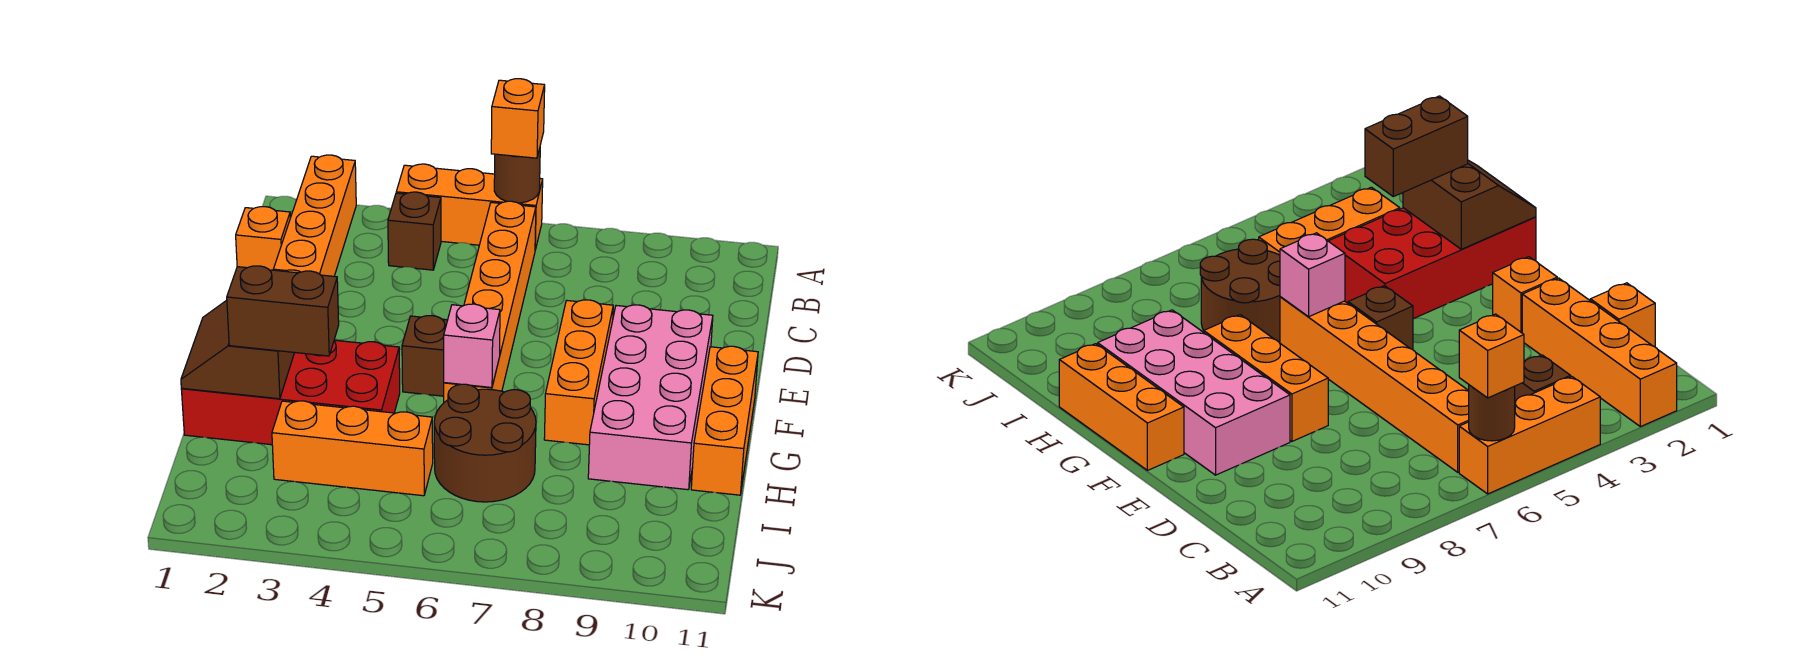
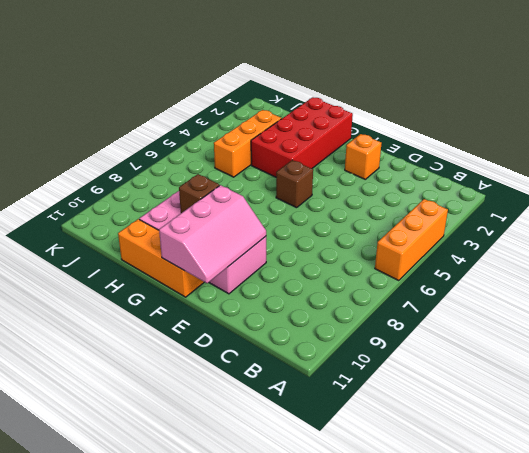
pink 2x3 slope [159,185,266,283] -> none
brown 1x1 brick [179,174,219,213] -> brown 1x1 brick moved to [388,192,441,270]
none -> orange 1x4 brick [273,155,356,276]
none -> orange 1x6 brick [444,201,536,402]
none -> orange 1x1 brick [236,207,290,270]

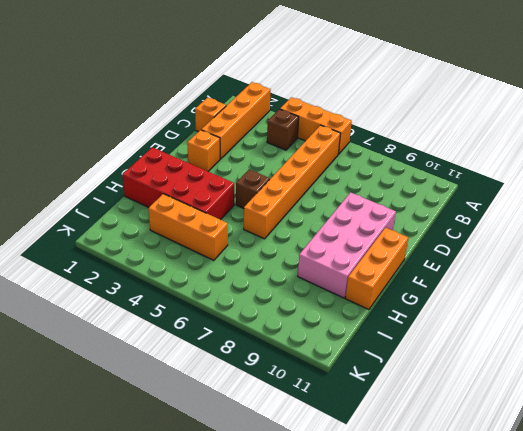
none -> orange 1x3 brick [544,300,613,445]
none -> brown 2x2 round brick [434,384,536,502]
none -> brown 1x1 round brick [494,149,540,203]

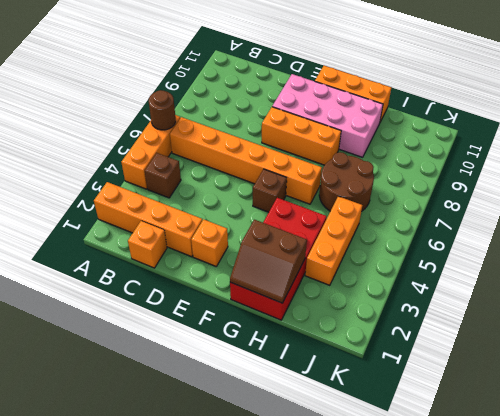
none -> pink 1x1 brick [444,304,500,388]
none -> orange 1x1 brick [491,79,545,158]
none -> brown 1x2 brick [227,266,339,356]

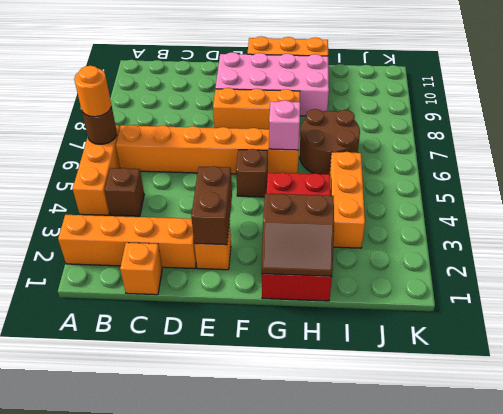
orange 1x1 round brick [74,66,111,117] -> orange 1x1 brick [491,79,545,158]
brown 1x2 brick [191,166,232,245] -> brown 1x2 brick moved to [227,266,339,356]

